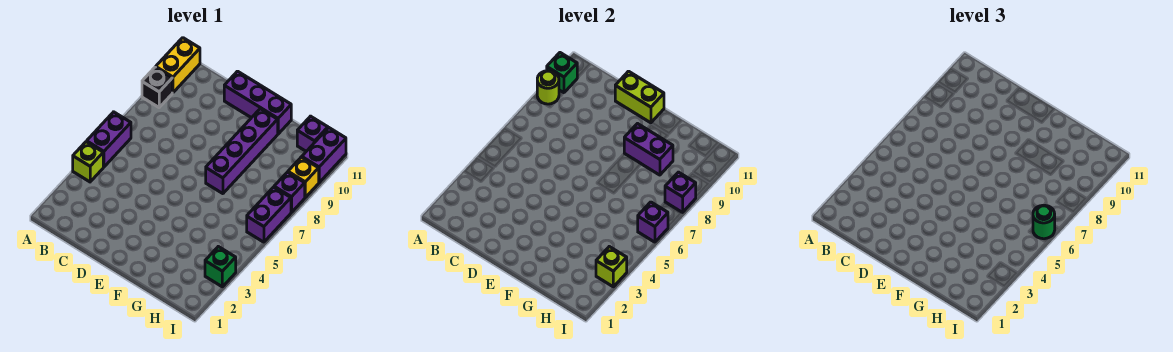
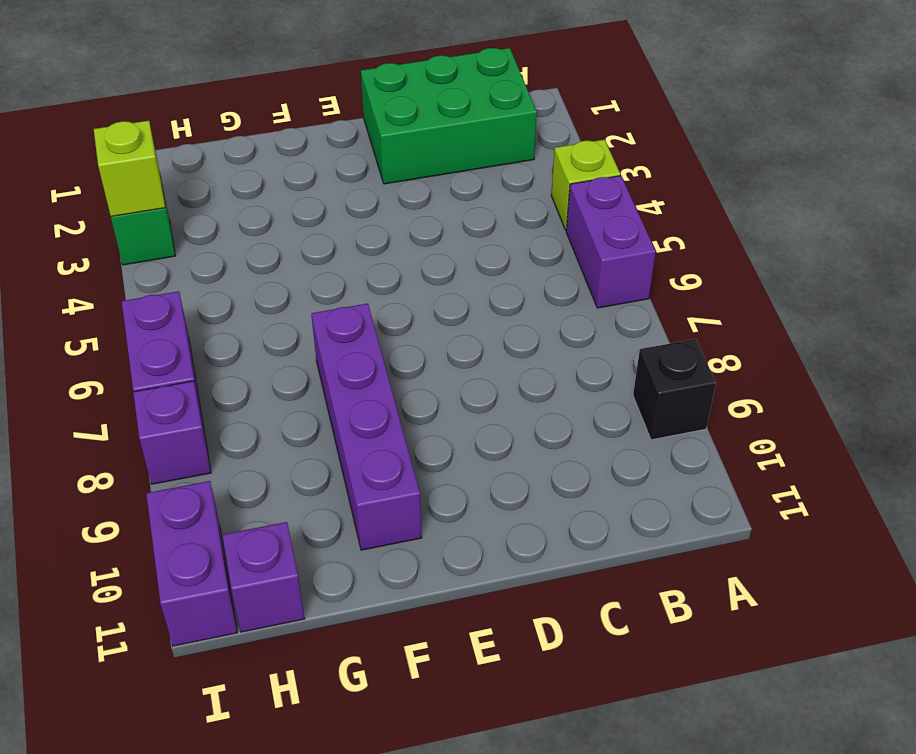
green 2x3 brick [361,48,537,184] -> none
none -> yellow 1x2 brick [156,38,200,93]
none -> purple 1x3 brick [224,71,291,134]
none -> yellow 1x1 brick [288,157,319,197]

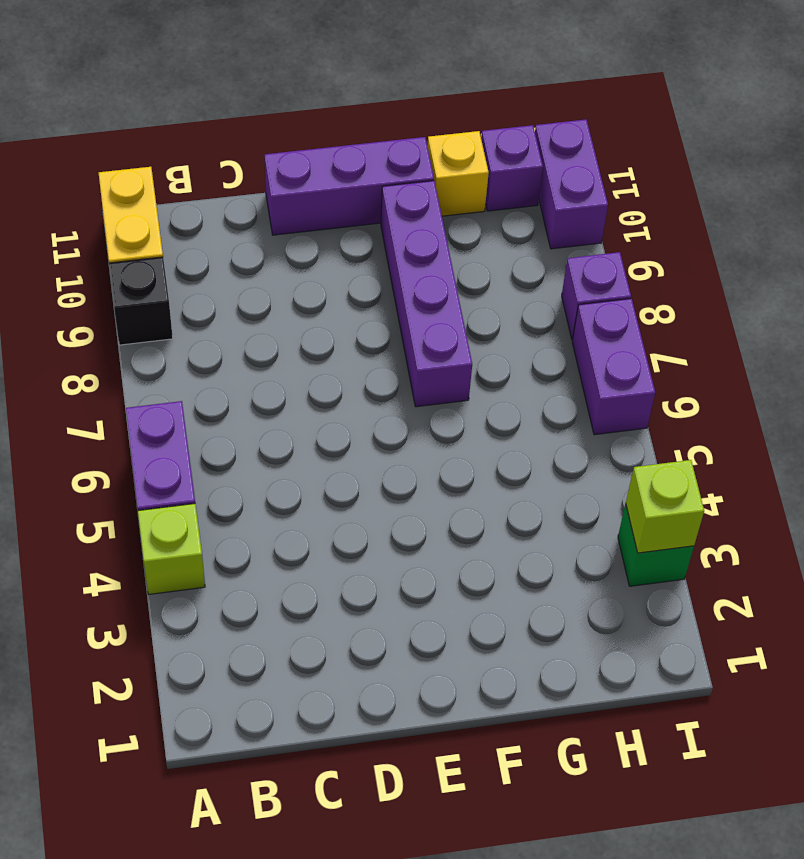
yellow 1x1 brick [427,131,489,216] -> yellow 1x1 brick moved to [288,157,319,197]
none -> lime 1x1 round brick [537,71,559,104]
none -> green 1x1 brick [547,53,577,93]
none -> lime 1x2 brick [615,71,664,123]

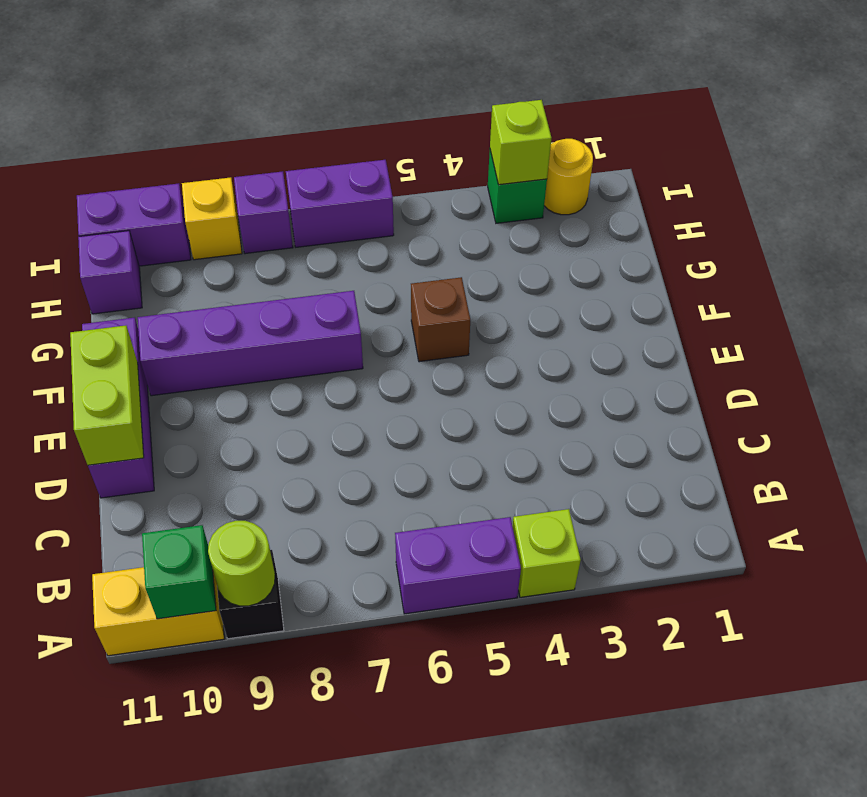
brown 1x1 brick [411,277,470,362] -> none
yellow 1x1 round brick [544,139,593,215] -> none
none -> purple 1x2 brick [624,124,673,175]
none -> purple 1x1 brick [638,202,668,242]
none -> purple 1x1 brick [665,172,696,212]

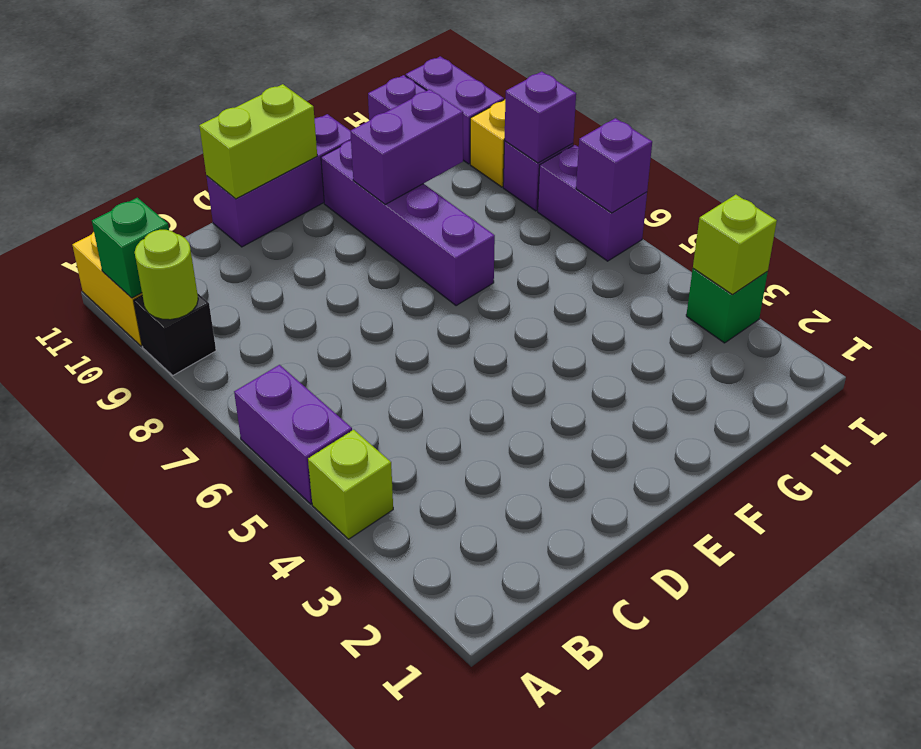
none -> green 1x1 round brick [1033,205,1055,239]

